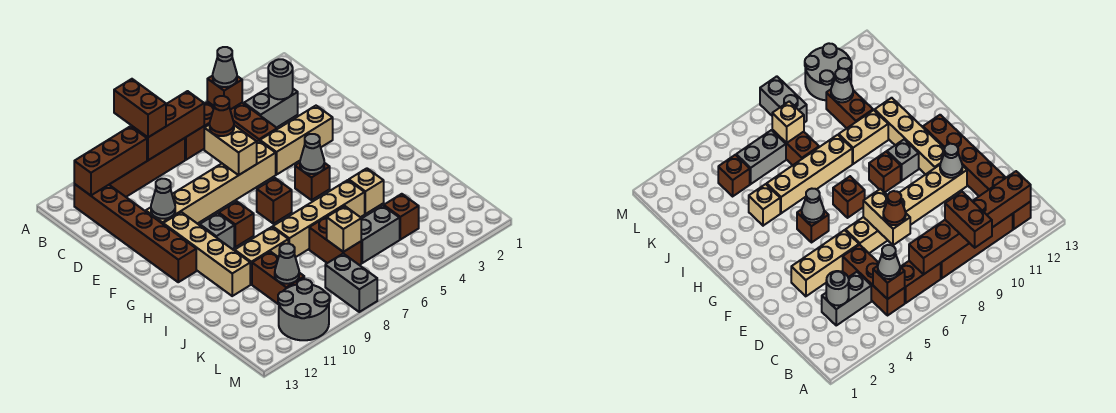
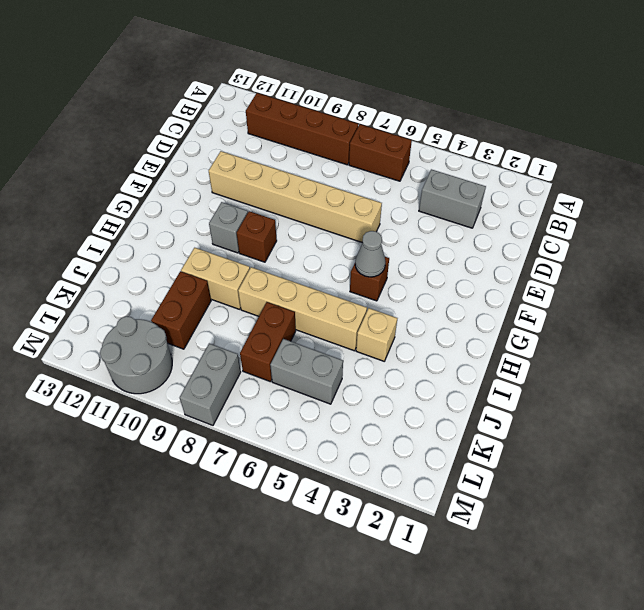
none -> brown 1x3 brick [207,102,277,142]
none -> brown 1x6 brick [74,184,196,282]
none -> tan 1x3 brick [260,106,333,175]
none -> tan 1x4 brick [163,212,250,296]

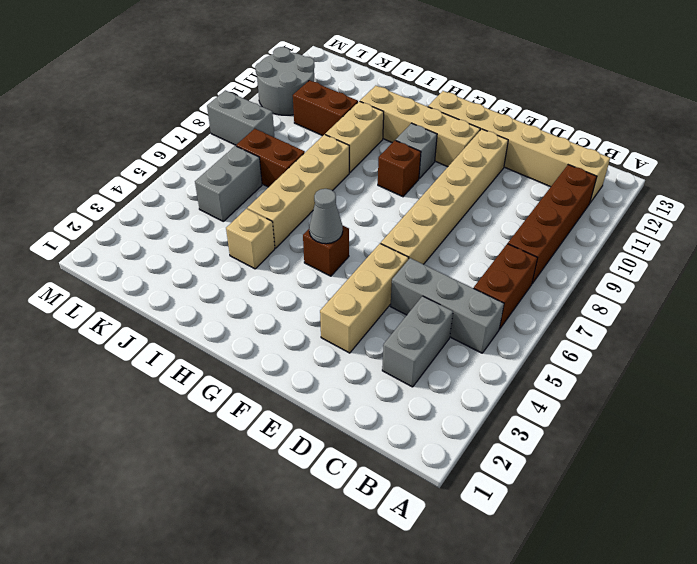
grey 1x3 brick [390,258,504,353] -> brown 1x3 brick [207,102,277,142]
tan 1x6 brick [428,91,610,203] -> brown 1x6 brick [74,184,196,282]
none -> brown 1x1 brick [257,178,292,224]
none -> brown 1x1 brick [384,194,419,240]
none -> brown 1x1 brick [207,76,242,110]
none -> brown 1x3 brick [131,91,204,160]

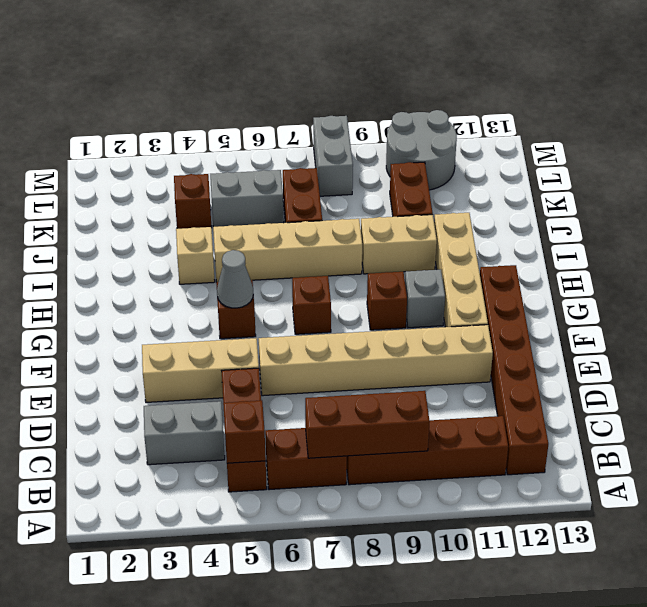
none -> brown 1x3 brick [74,126,147,195]
none -> grey 1x1 round brick [268,59,293,99]
none -> tan 1x2 brick [204,125,257,175]
none -> grey 1x1 cone [151,179,175,219]

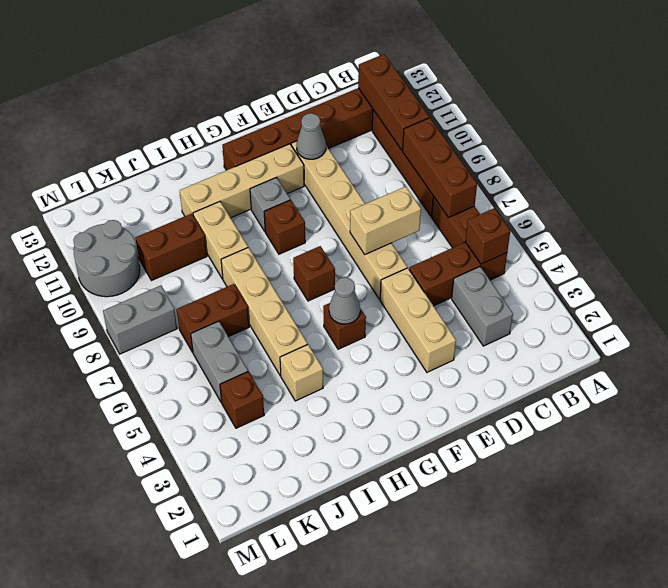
none -> grey 1x1 round brick [268,59,293,99]
none -> tan 1x1 brick [327,206,361,252]
none -> grey 1x1 cone [275,244,299,284]
none -> brown 1x2 brick [114,79,166,137]

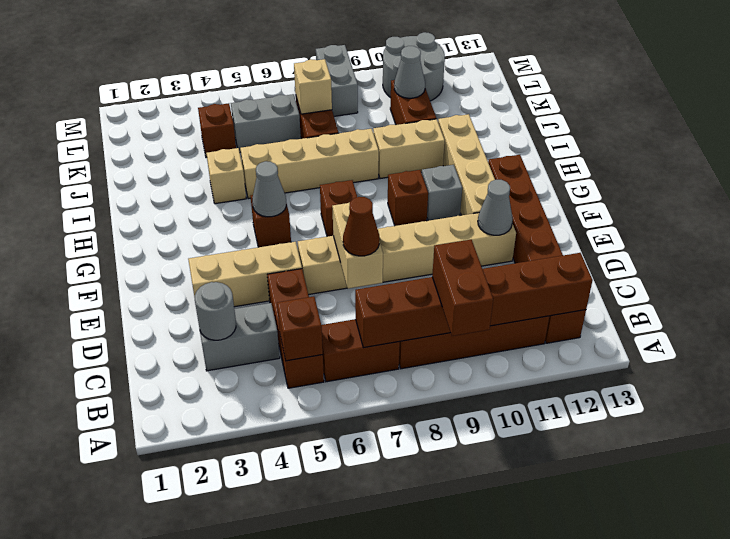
none -> grey 1x1 cone [213,47,237,87]

